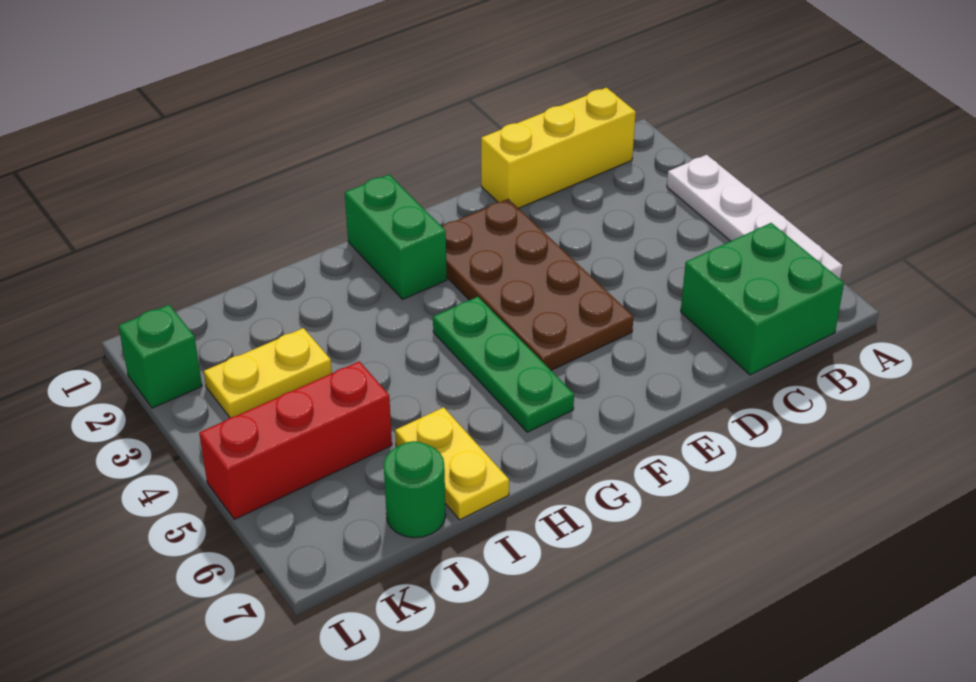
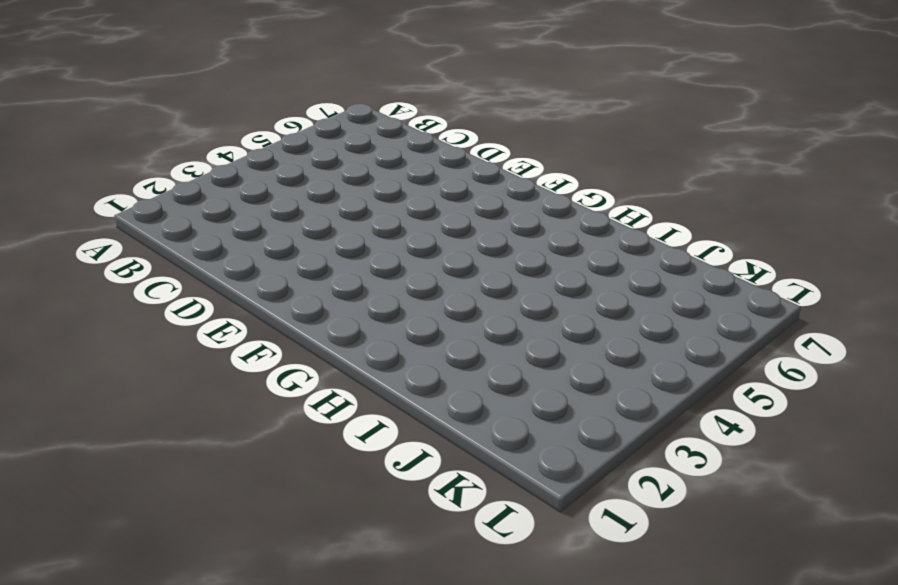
none -> white 1x4 plate [667,155,843,279]
none -> yellow 1x3 brick [481,88,636,208]

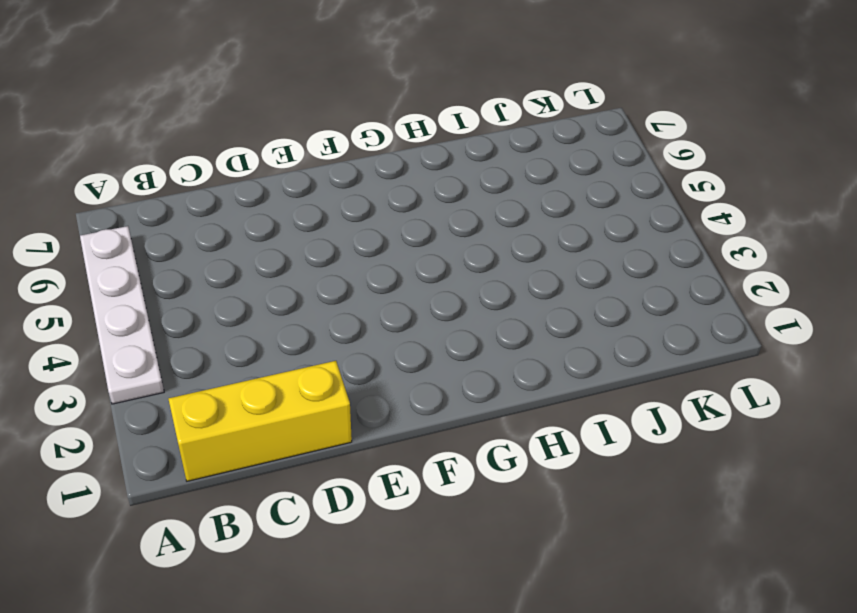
none -> green 2x2 brick [681,223,844,375]
none -> brown 2x4 plate [442,199,634,370]

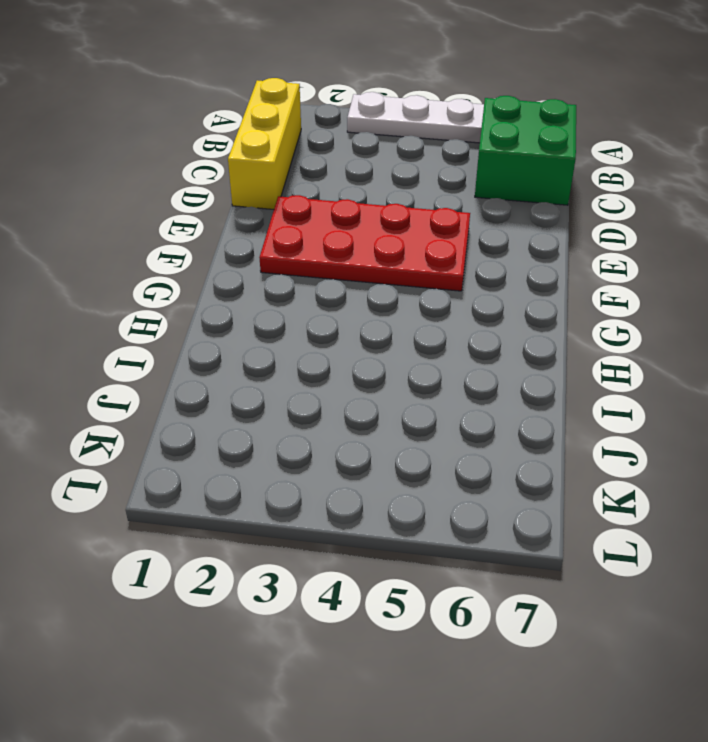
red 2x4 plate [259,195,470,291] -> brown 2x4 plate [442,199,634,370]
none -> green 1x2 brick [345,175,447,299]
none -> green 1x3 plate [433,297,574,432]

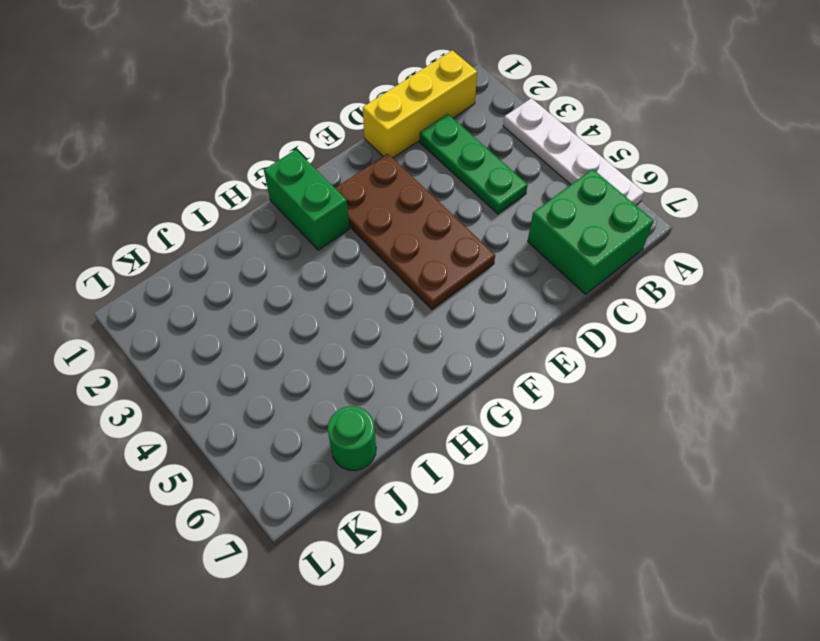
green 1x3 plate [419,114,528,214] -> green 1x3 plate moved to [433,297,574,432]
none -> yellow 1x2 plate [395,407,509,520]
none -> yellow 1x2 plate [204,328,332,418]

